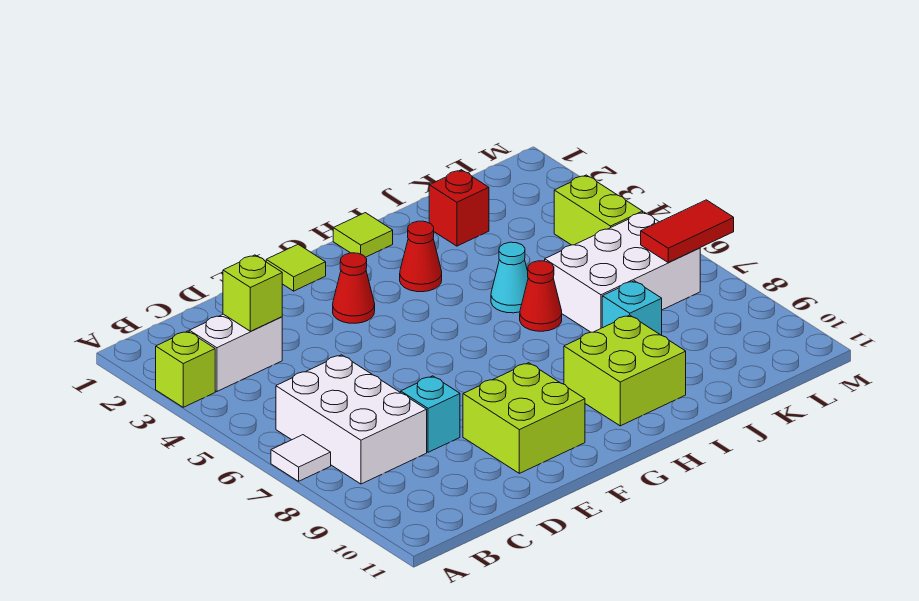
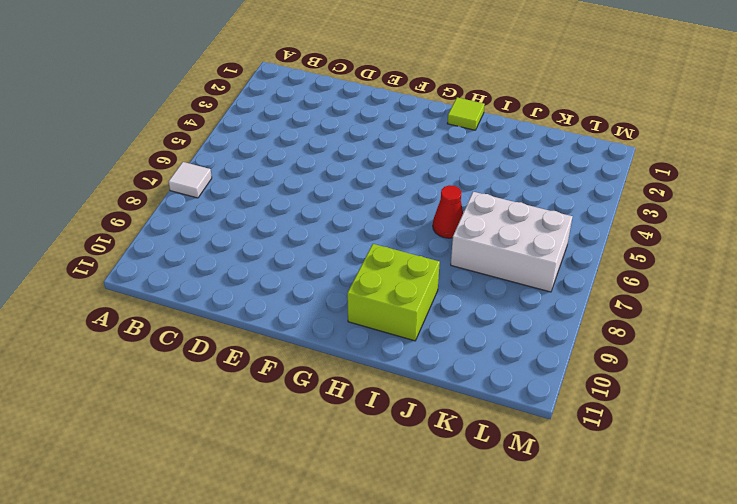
none -> lime 1x1 brick [156,331,215,407]
none -> white 1x2 brick [189,314,282,392]
none -> white 2x3 brick [276,355,427,484]

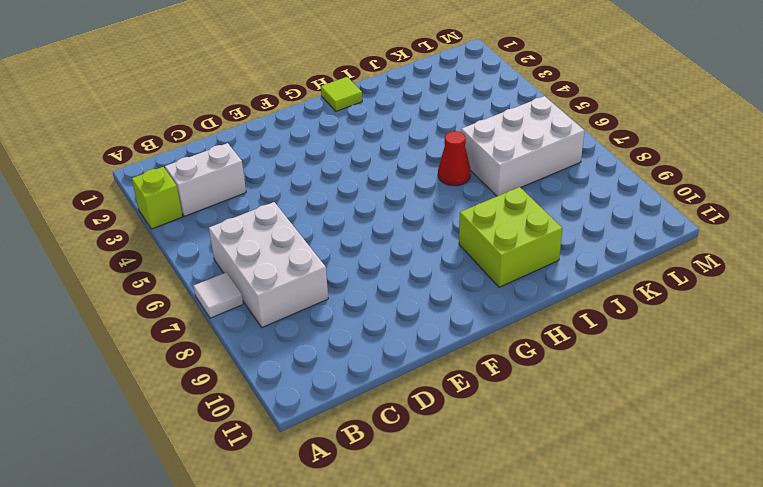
none -> cyan 1x1 brick [401,376,460,452]
none -> lime 2x2 brick [463,363,585,473]
none -> lime 1x1 tile [266,244,326,291]

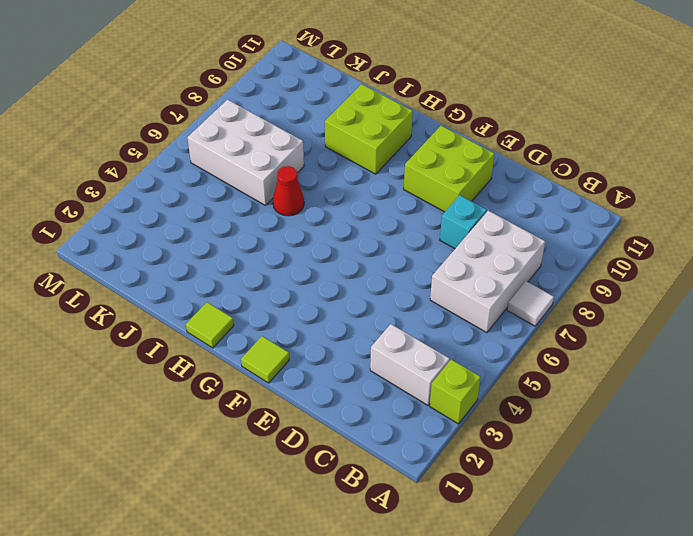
none -> red 1x1 cone [333,253,375,323]
none -> red 1x1 cone [400,221,442,292]
none -> cyan 1x1 cone [491,242,528,313]

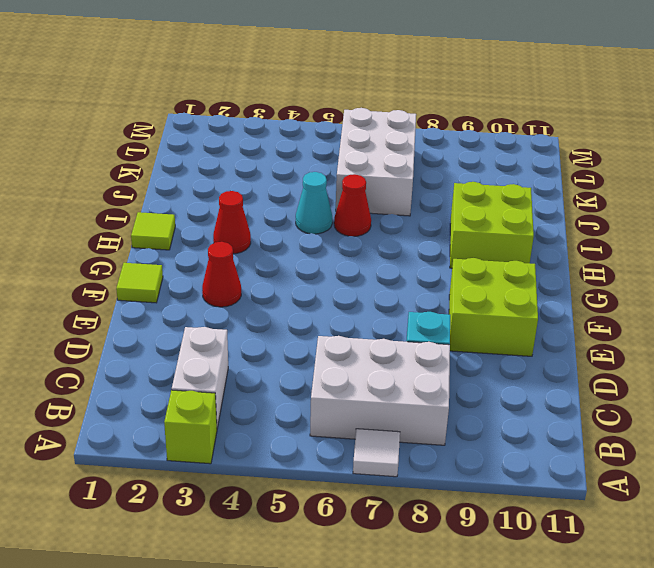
none -> red 1x1 brick [429,170,489,246]
none -> cyan 1x1 brick [602,281,662,335]
none -> lime 1x2 brick [554,175,643,245]

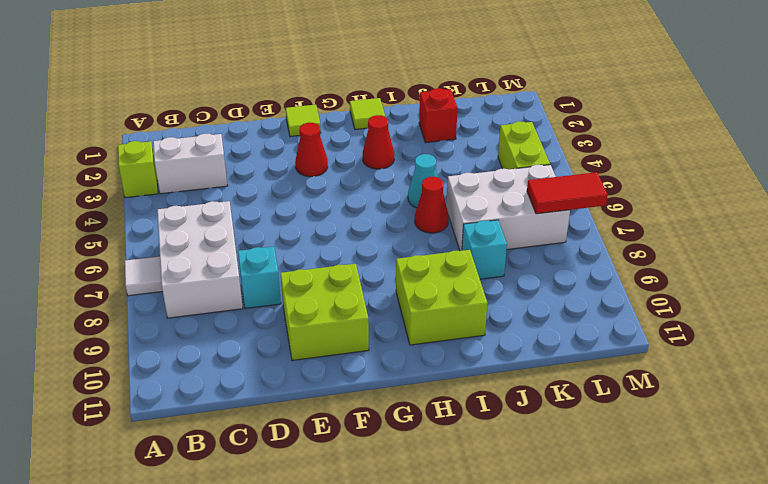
none -> lime 1x1 brick [223,255,282,331]

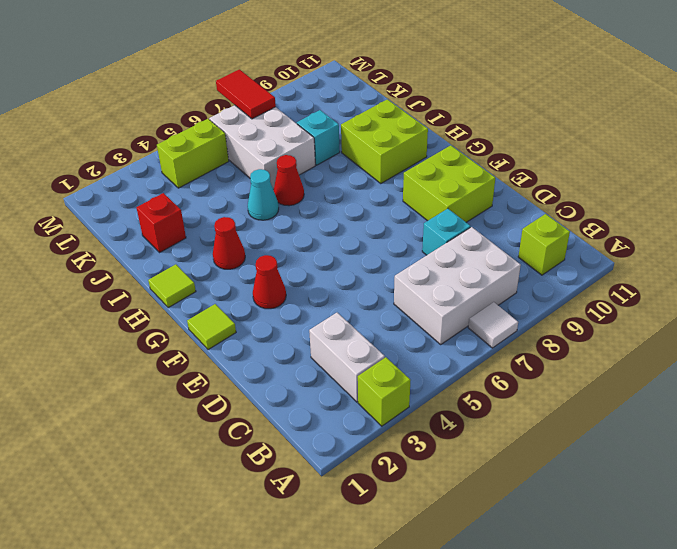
lime 1x1 brick [518,214,570,275] -> lime 1x1 brick moved to [223,255,282,331]

